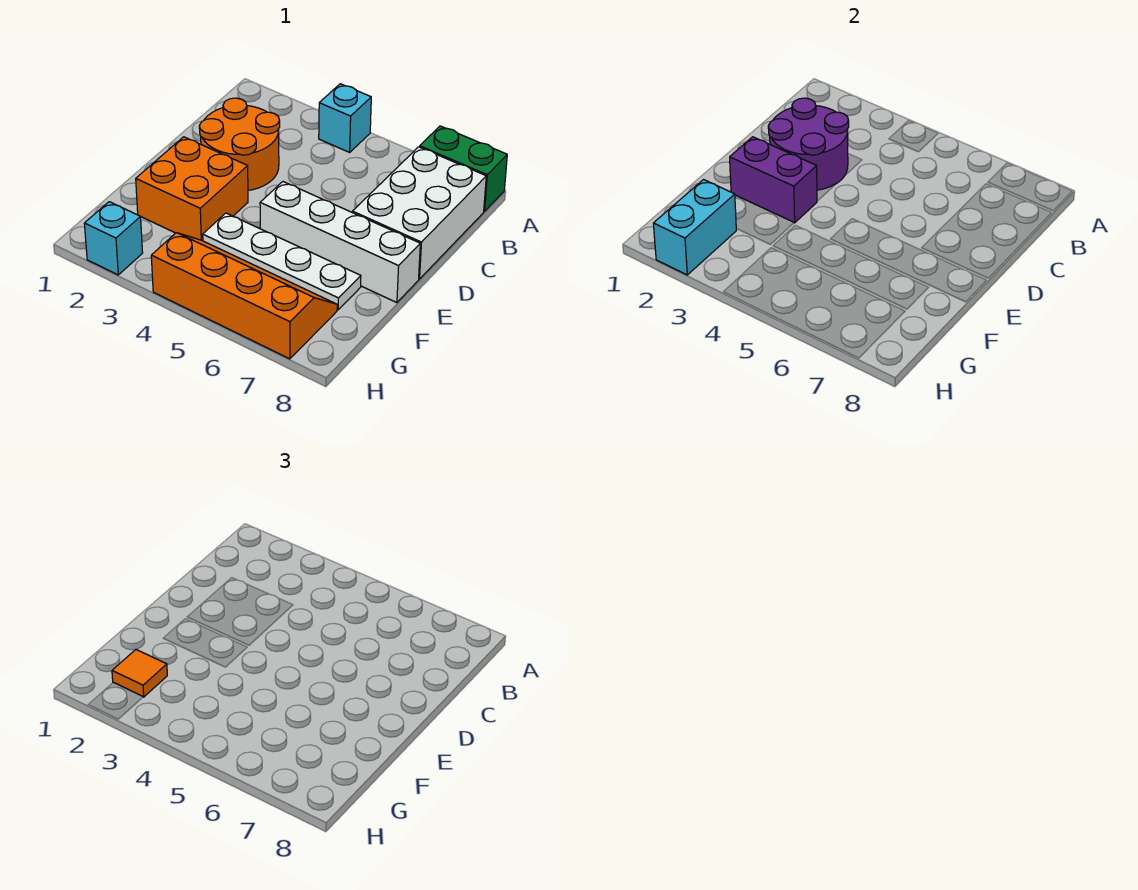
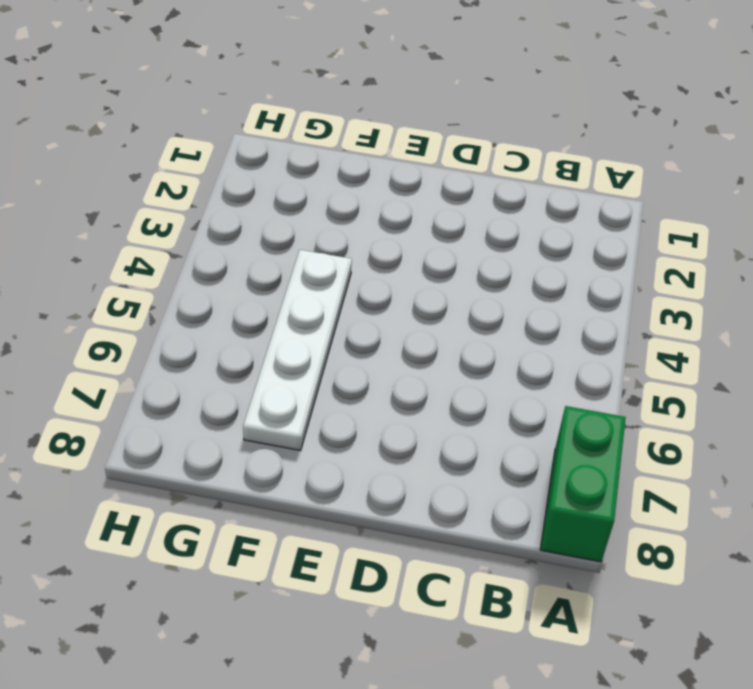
none -> cyan 1x1 brick [319,84,371,152]
none -> white 2x3 brick [352,147,486,279]
none -> orange 2x2 round brick [199,98,280,190]

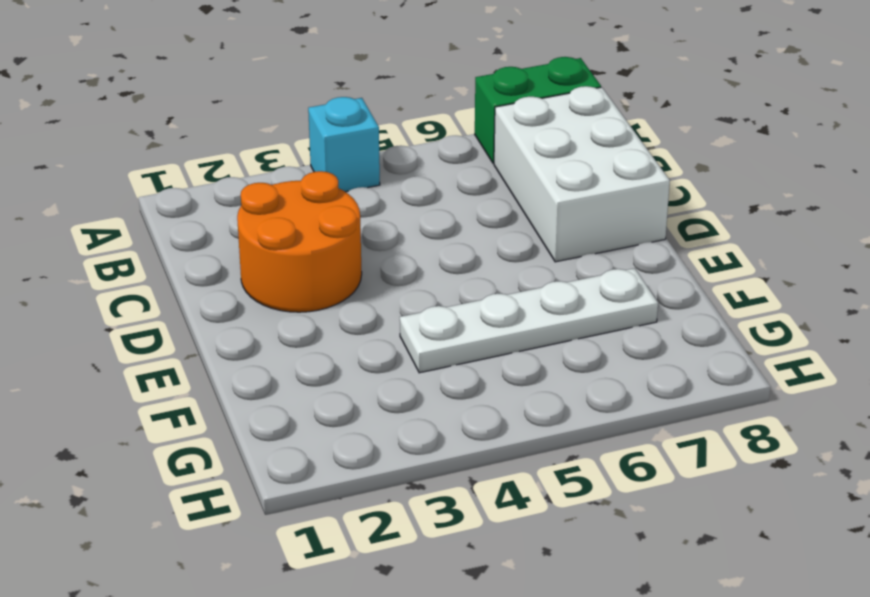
none -> orange 2x2 brick [136,137,248,241]
none -> white 1x4 brick [260,182,420,303]
none -> orange 2x4 slope [151,233,337,359]

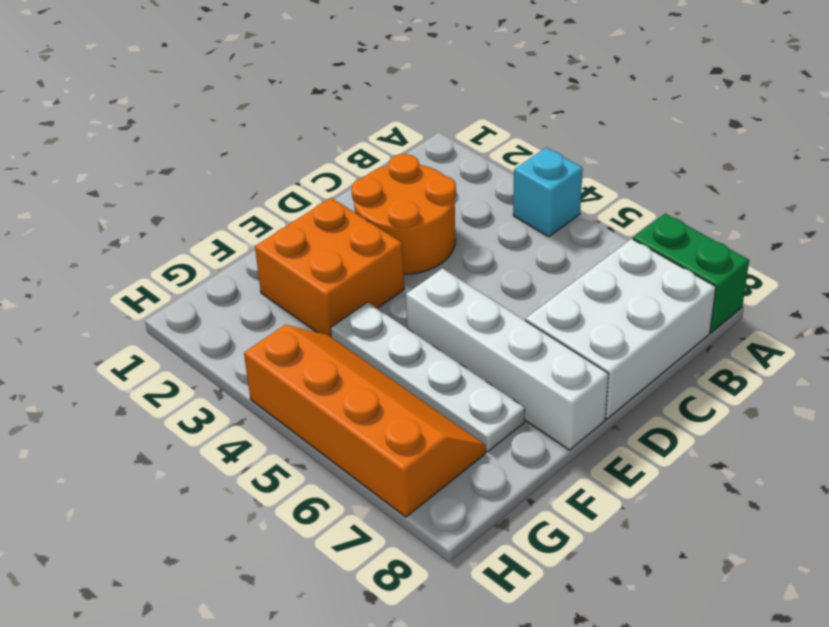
none -> cyan 1x1 brick [84,202,143,275]
none -> purple 2x2 round brick [768,98,849,190]
none -> purple 1x2 brick [730,137,817,223]

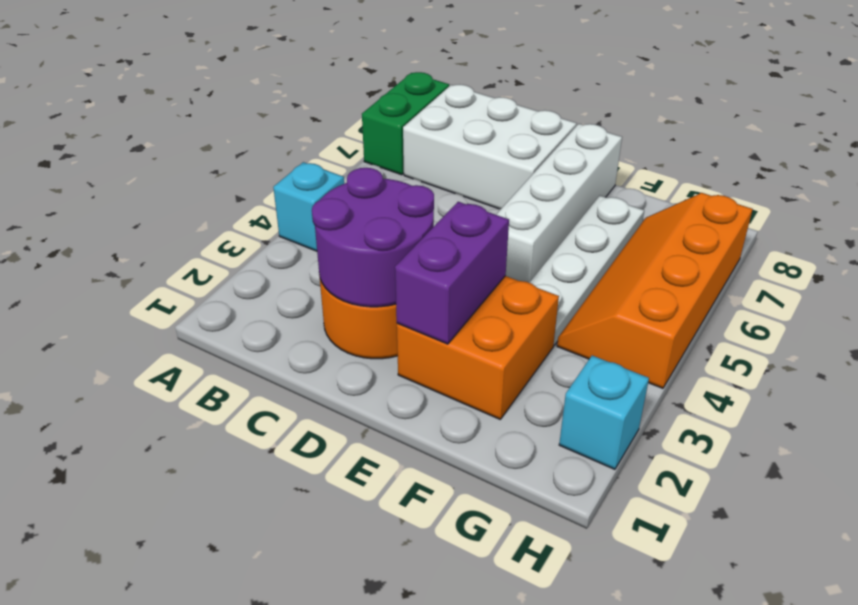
none -> cyan 1x2 brick [653,180,736,275]
none -> orange 1x1 tile [112,649,167,697]

